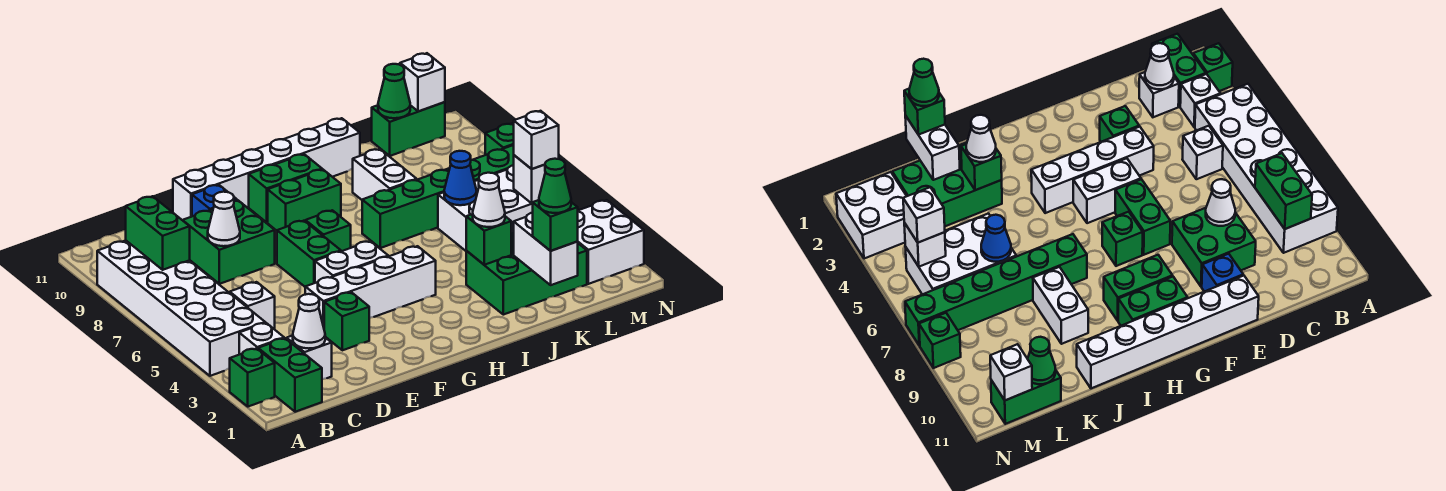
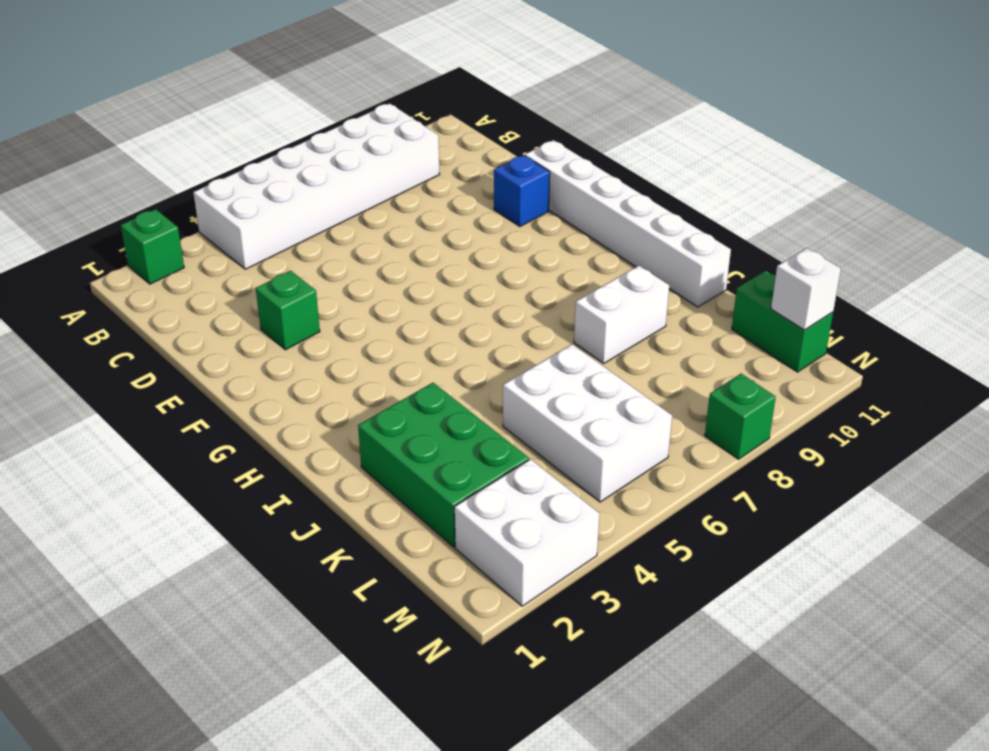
none -> green 1x2 brick [258,338,322,412]
none -> white 1x1 brick [239,323,284,354]
none -> white 1x1 brick [287,335,332,379]
none -> white 1x1 brick [230,282,275,329]

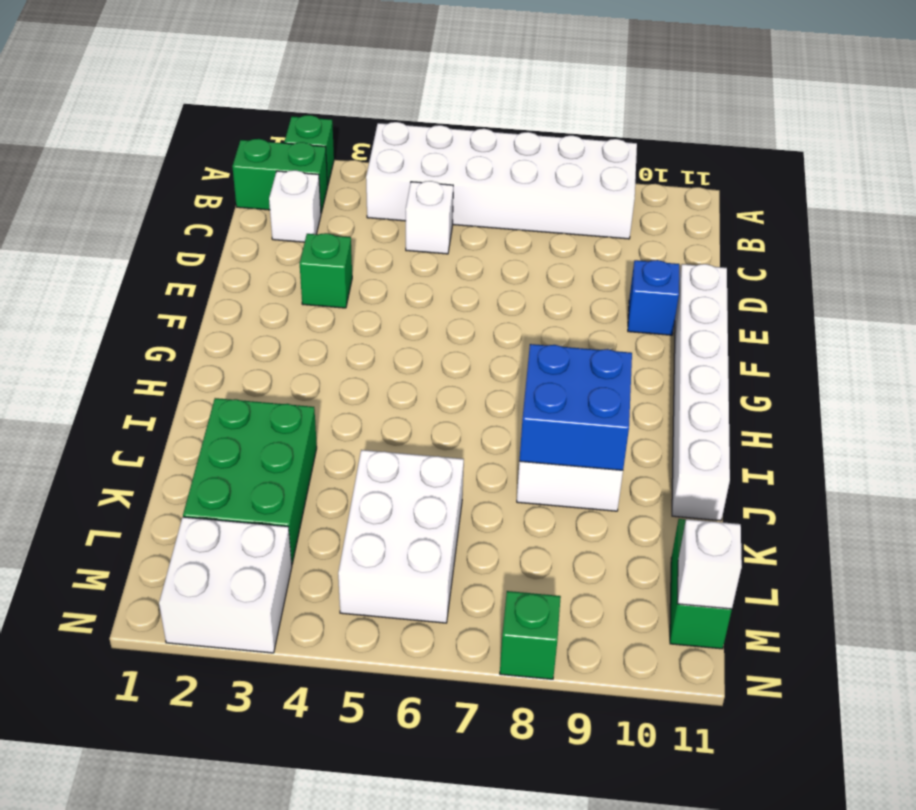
blue 2x2 brick [520,344,632,470] -> none
none -> white 1x1 brick [239,323,284,354]
none -> green 2x2 brick [183,200,275,284]
none -> white 1x4 brick [305,246,436,327]
none -> white 1x2 brick [315,241,388,283]

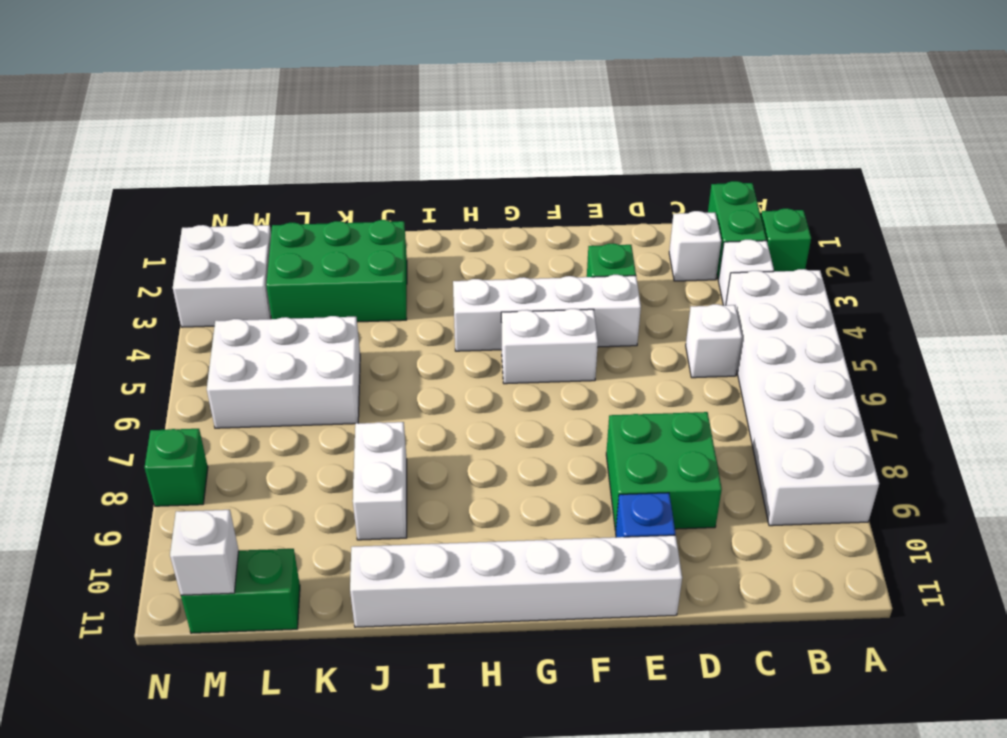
none -> green 1x2 brick [277,221,341,287]
none -> green 1x1 brick [305,210,351,251]
none -> green 1x2 brick [268,170,341,231]
none -> green 1x2 brick [249,154,322,222]

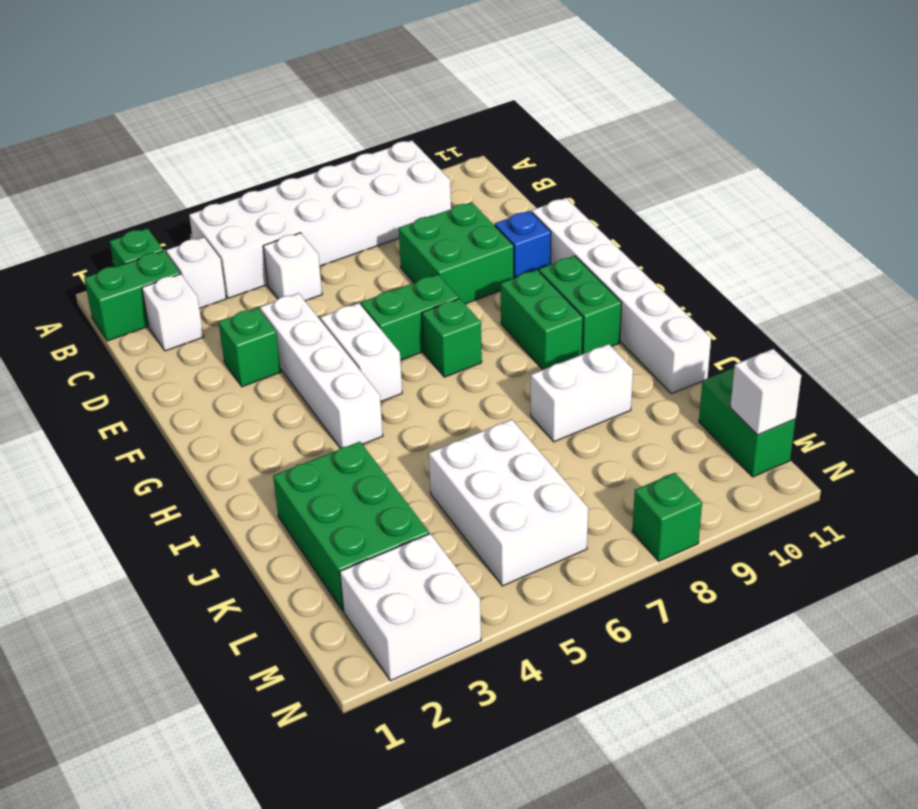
none -> green 1x6 brick [362,145,514,248]
none -> green 1x2 brick [126,196,190,270]
none -> white 1x1 cone [293,294,325,348]
none -> white 1x1 cone [208,192,240,246]

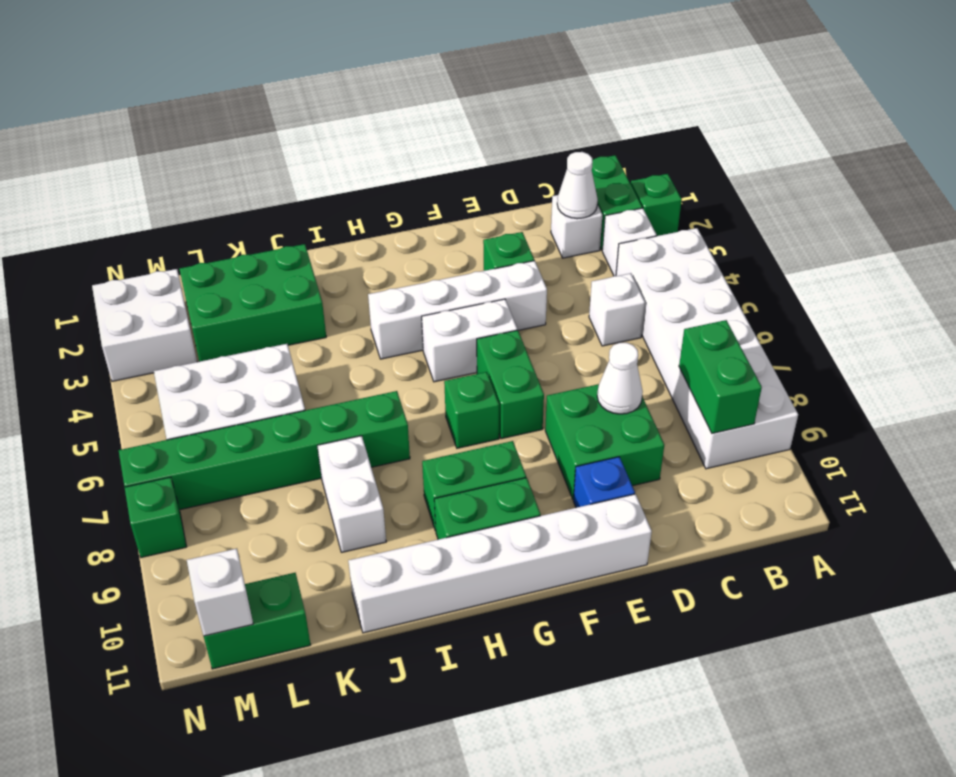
none -> green 1x1 brick [466,214,511,265]
none -> white 1x2 brick [514,213,578,285]
none -> blue 1x1 cone [444,151,477,205]
none -> green 1x1 cone [378,64,410,118]

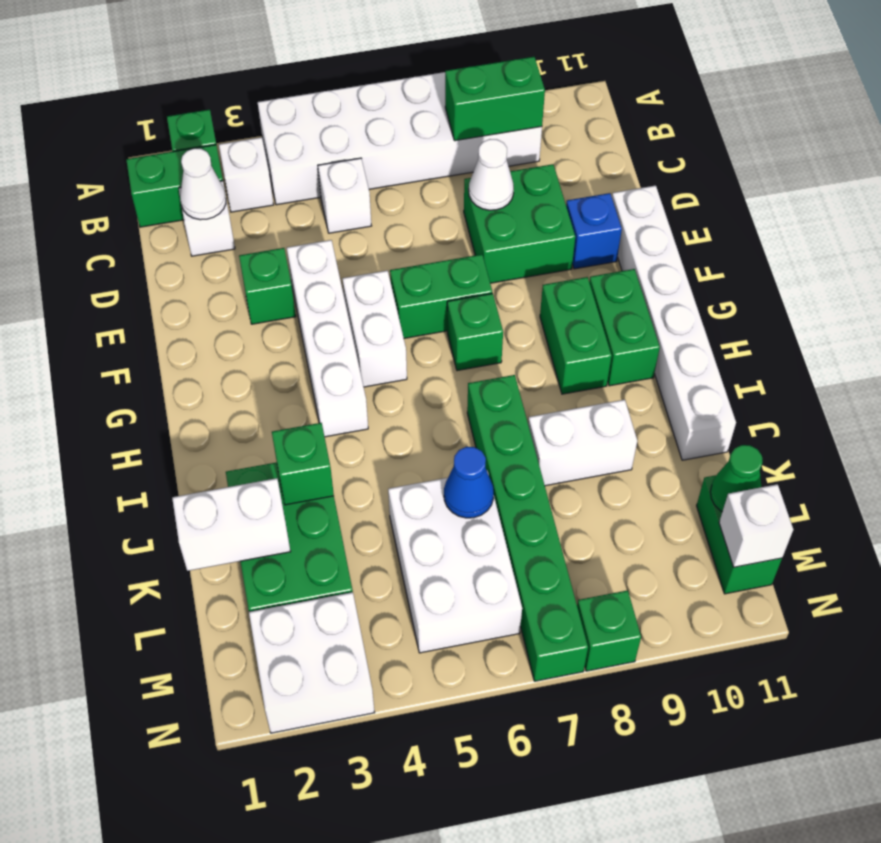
none -> white 1x1 brick [514,155,545,203]
none -> white 1x1 cone [473,173,505,227]
none -> green 1x1 brick [532,200,578,251]
none -> white 1x1 brick [514,111,559,169]

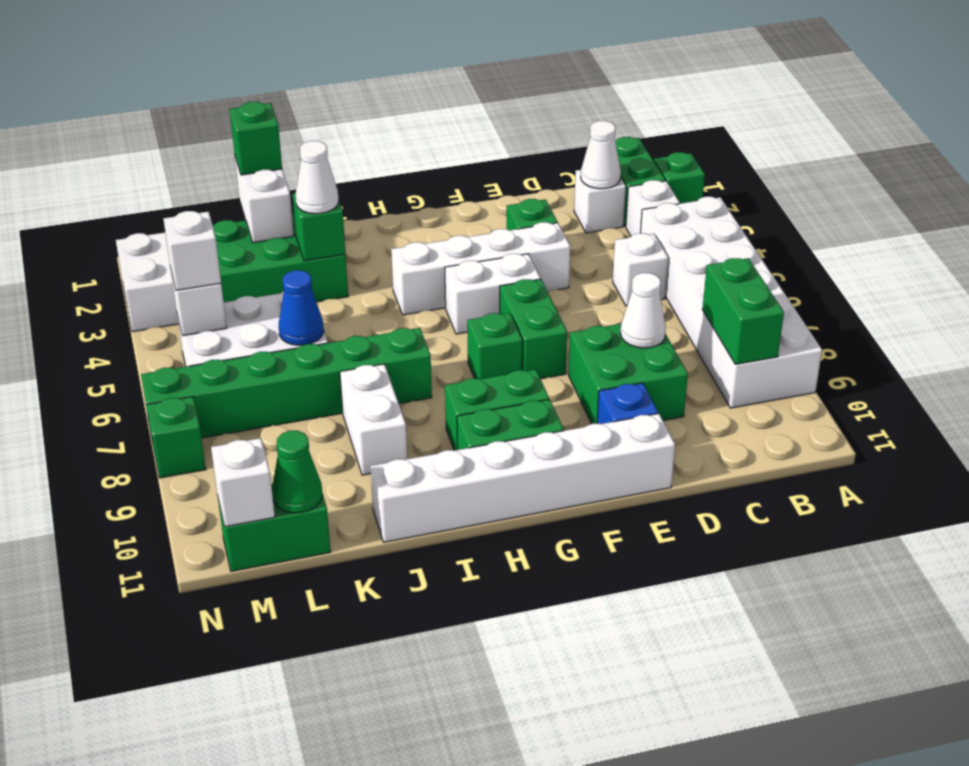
none -> green 1x1 cone [539,159,571,213]

